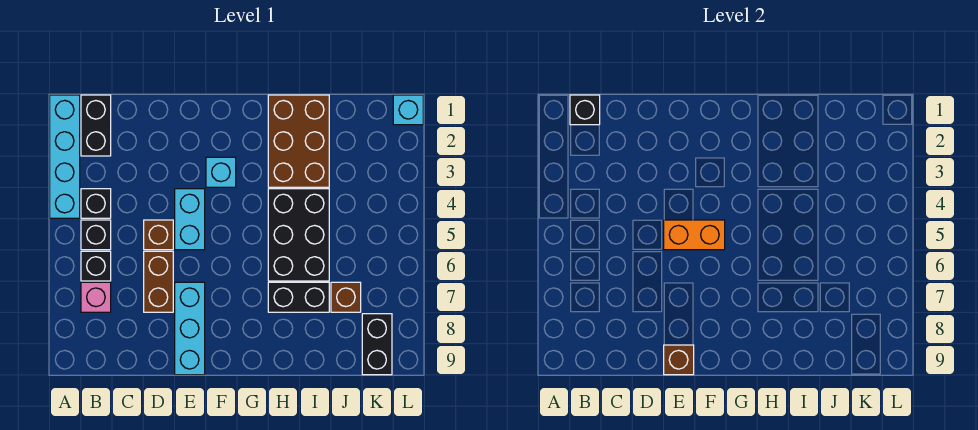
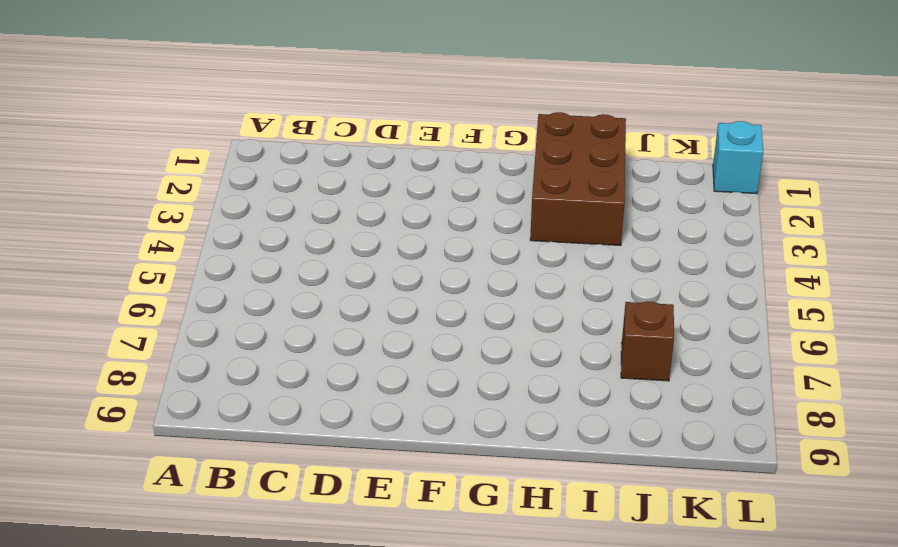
none -> cyan 1x4 brick [50,95,80,218]
none -> black 1x2 brick [81,95,111,156]
none -> black 1x1 brick [81,189,111,218]

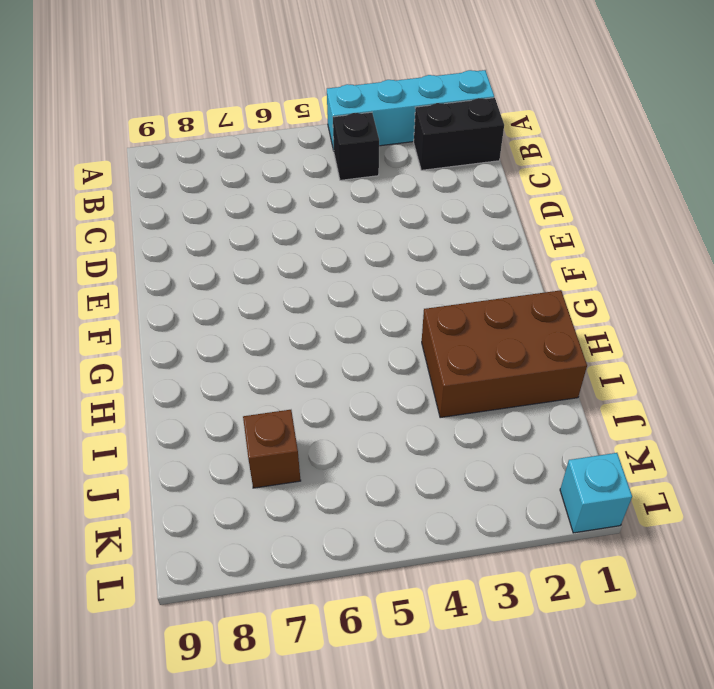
none -> black 1x1 brick [81,220,111,250]
none -> black 1x1 brick [81,251,111,281]
none -> pink 1x1 brick [81,282,111,312]

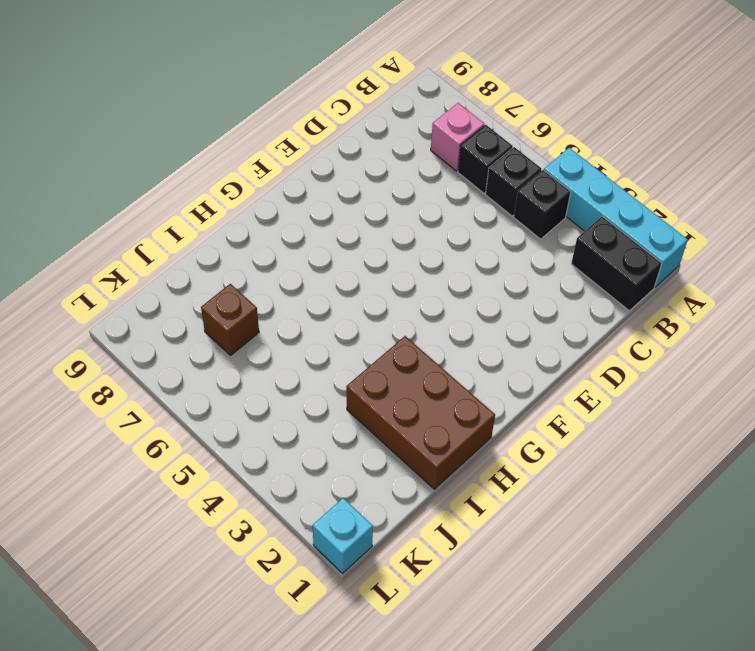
none -> brown 1x1 brick [144,220,173,250]
none -> brown 1x2 brick [144,251,173,312]
none -> cyan 1x2 brick [175,189,205,250]

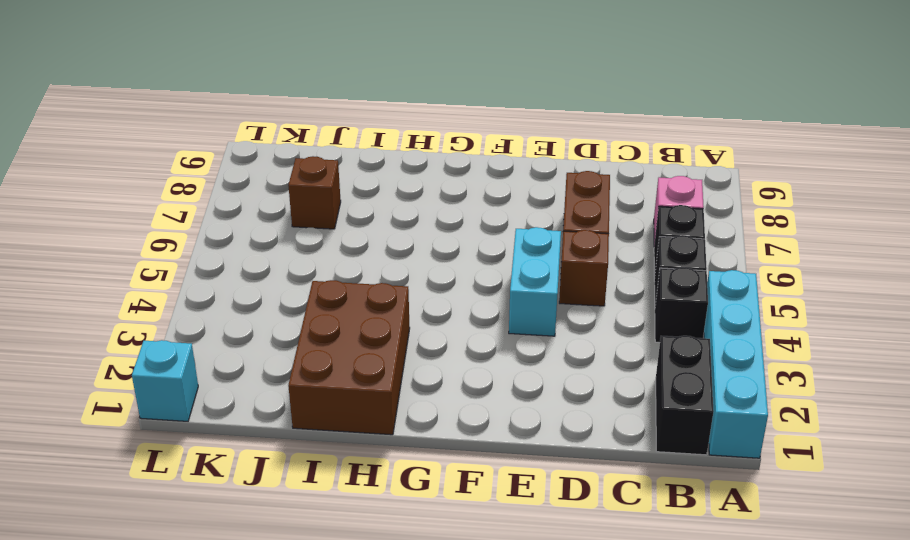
none -> cyan 1x3 brick [175,282,205,375]
none -> cyan 1x1 brick [206,157,236,187]
none -> black 2x3 brick [268,189,329,281]

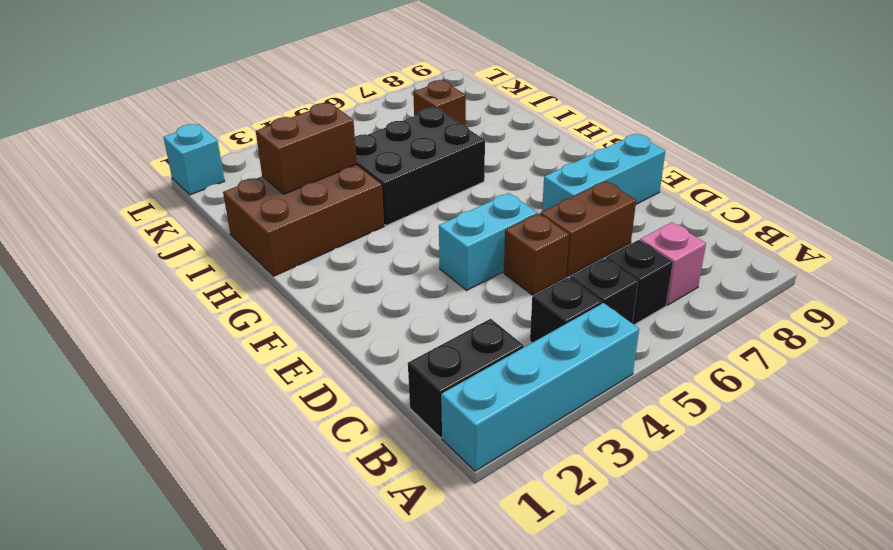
brown 1x2 brick [256,103,357,194] -> none
none -> cyan 1x1 brick [206,157,236,187]
none -> black 1x2 brick [268,282,329,312]
none -> black 1x2 brick [362,314,392,375]

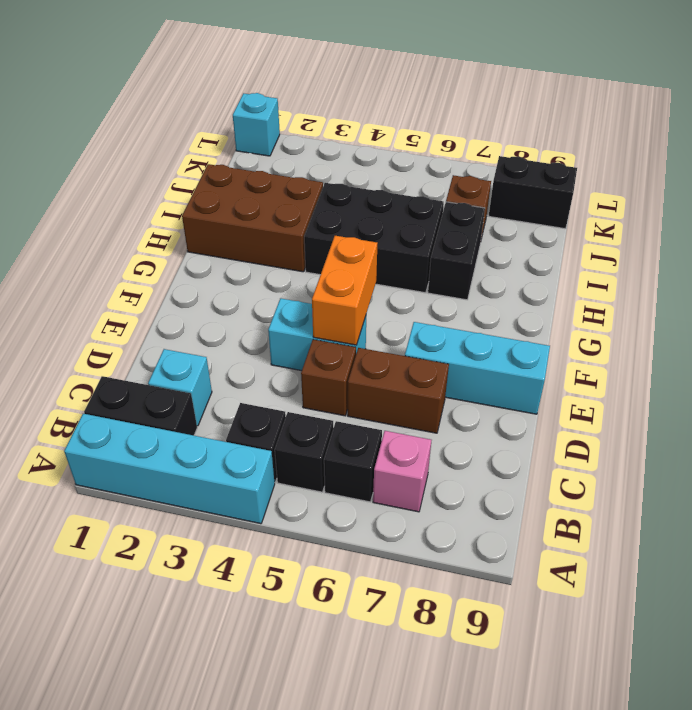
cyan 1x1 brick [148,349,212,426] -> cyan 1x1 brick moved to [206,157,236,187]
none -> black 1x1 brick [570,95,600,125]
none -> brown 1x1 brick [664,345,694,375]

